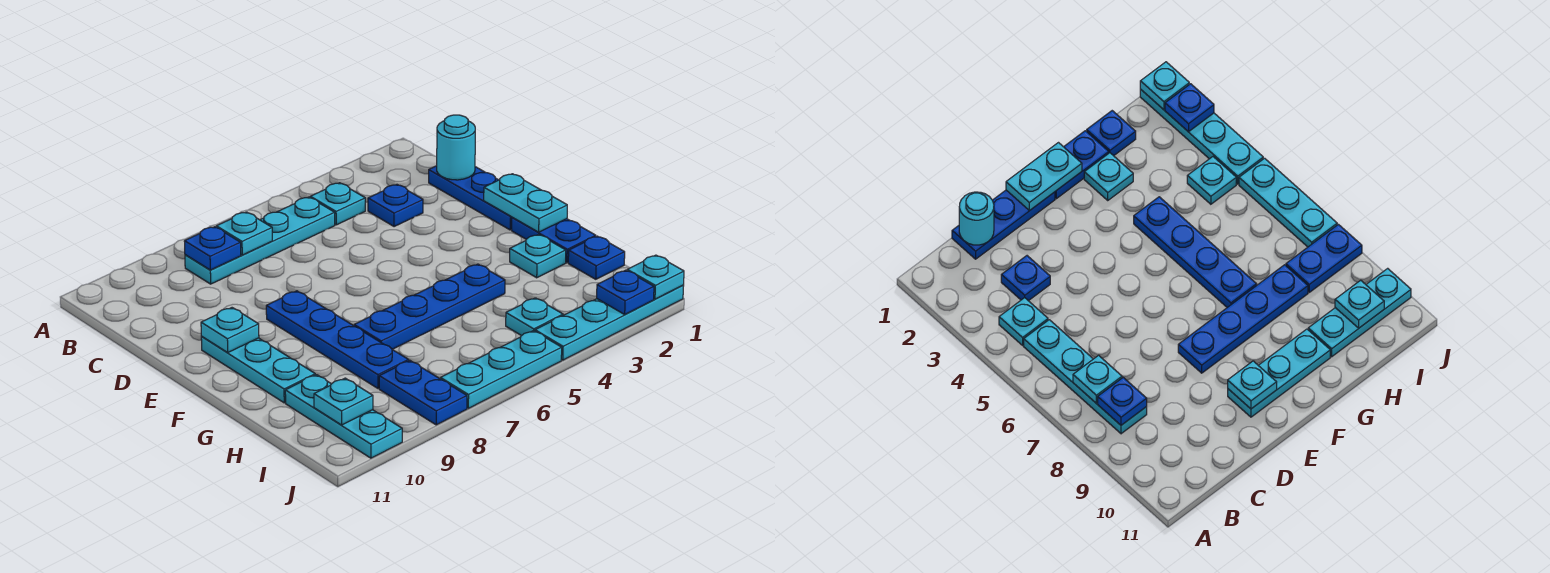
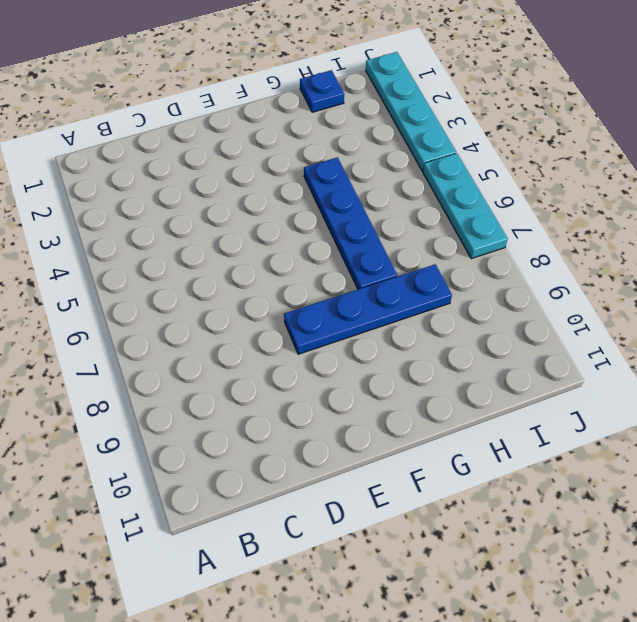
none -> cyan 1x1 plate [310,183,365,225]
none -> cyan 1x4 plate [185,197,335,284]
none -> blue 1x3 plate [429,166,512,230]

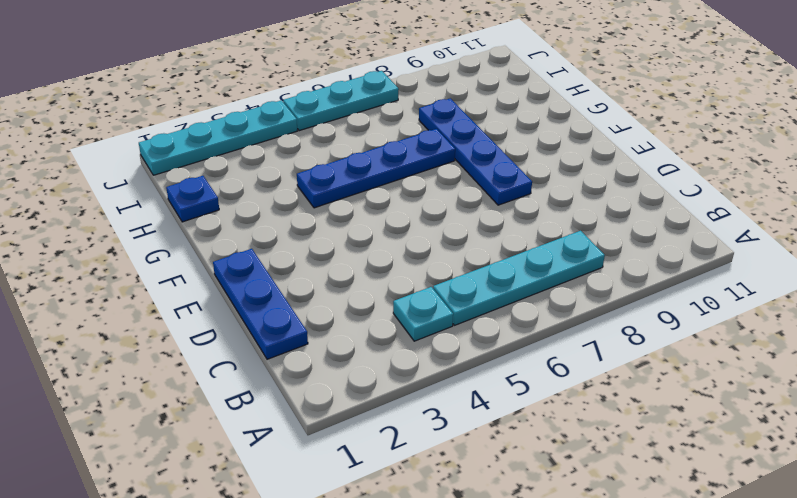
none -> blue 1x1 plate [368,185,423,227]
none -> cyan 1x3 plate [201,337,315,403]
none -> blue 1x2 plate [512,218,596,263]

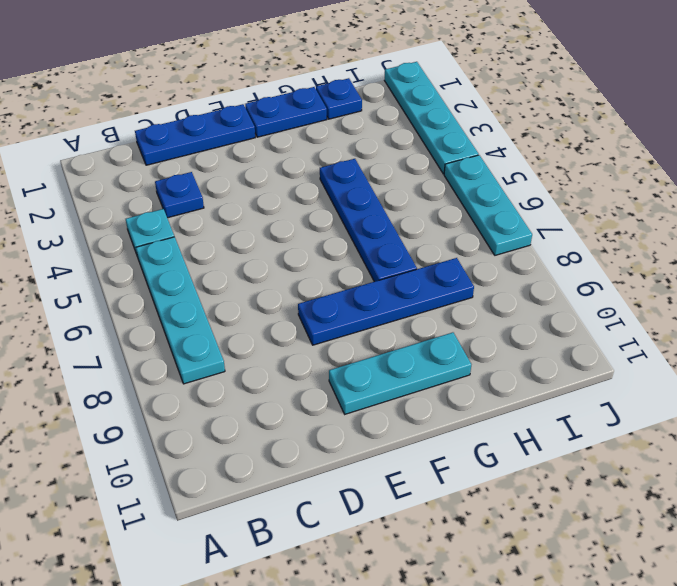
none -> cyan 1x1 plate [510,234,566,278]
none -> cyan 1x3 plate [285,375,402,458]
none -> cyan 1x1 plate [506,298,563,336]

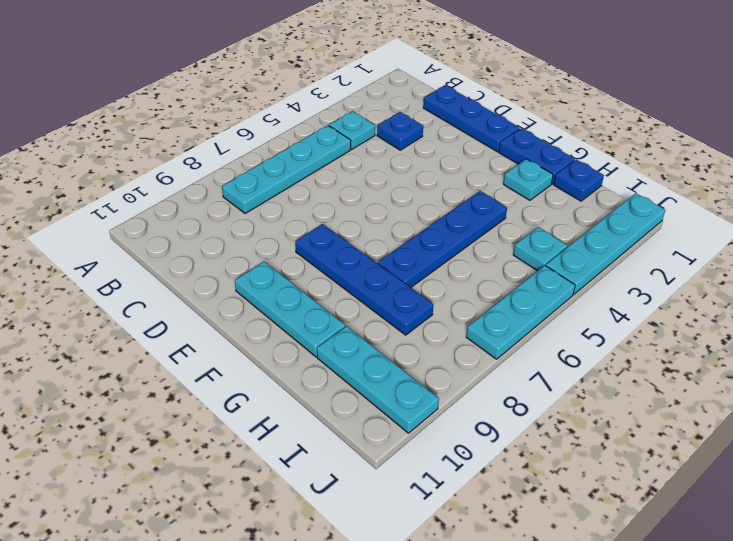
none -> blue 1x2 plate [379,361,467,425]
none -> cyan 1x1 plate [216,212,272,255]
none -> blue 1x1 plate [184,227,241,270]

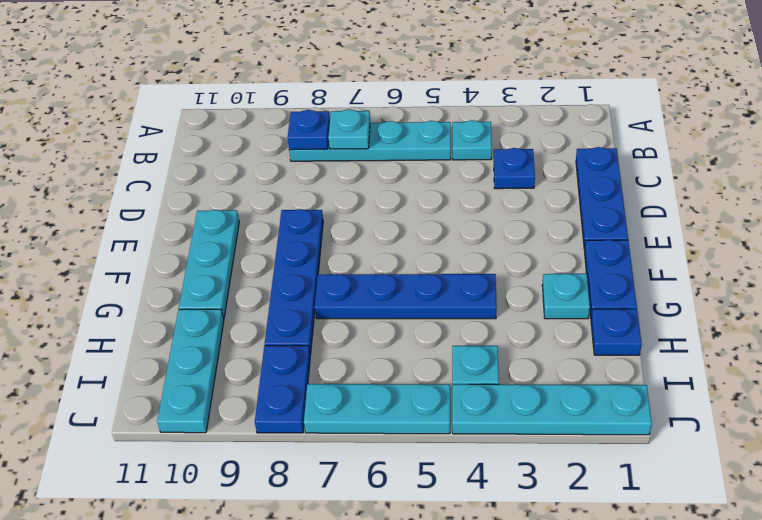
none -> cyan 1x1 round brick [437,115,475,180]
none -> cyan 1x2 plate [484,174,567,232]
none -> cyan 1x1 plate [201,308,259,352]

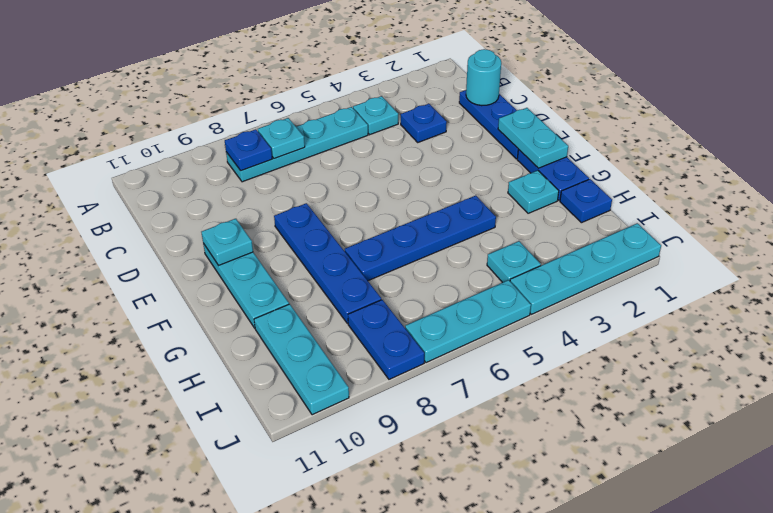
none -> cyan 1x1 plate [314,378,373,425]
none -> cyan 1x1 plate [627,255,684,299]
none -> blue 1x1 plate [597,270,654,315]

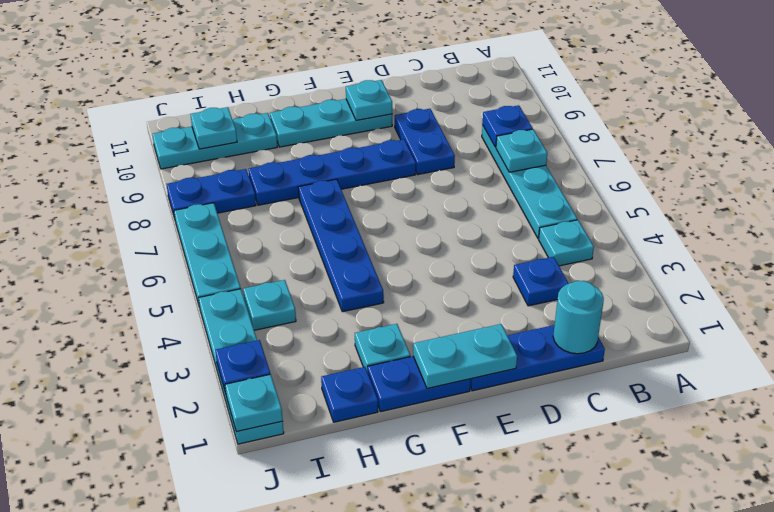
blue 1x2 plate [395,109,455,174] -> none

